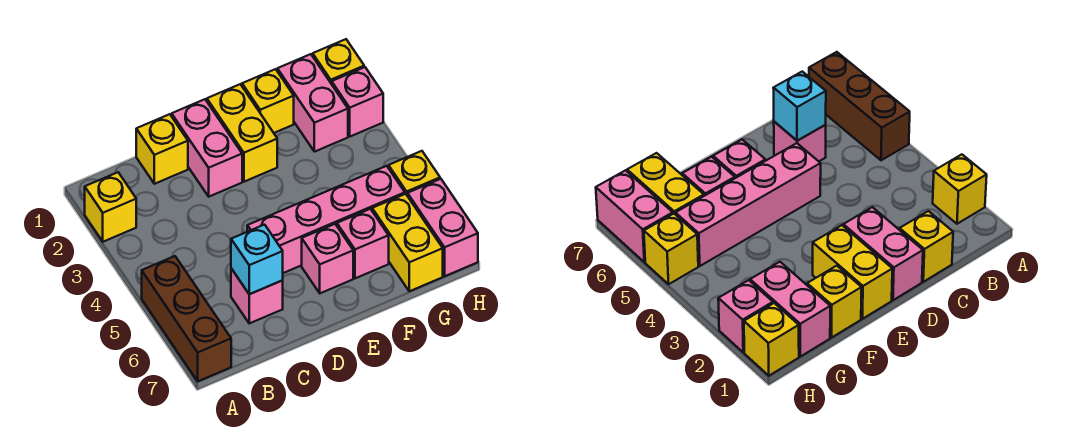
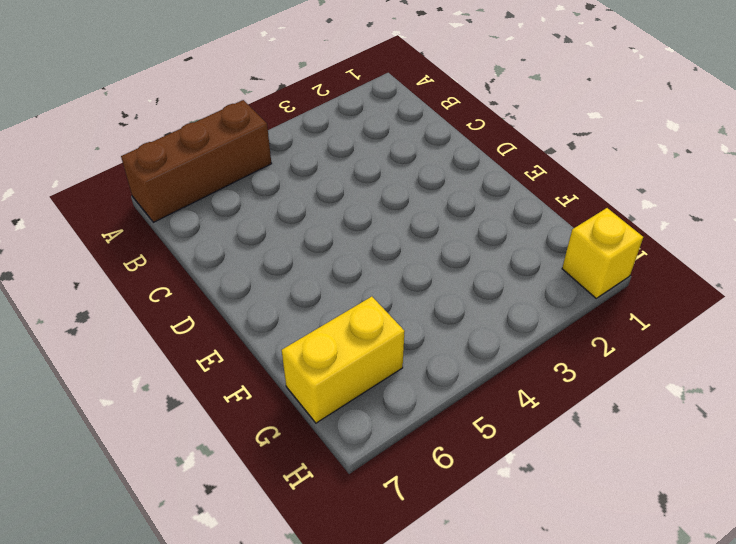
none -> yellow 1x1 brick [85,172,136,242]
none -> yellow 1x1 brick [136,114,188,184]
none -> pink 1x1 brick [231,268,283,323]

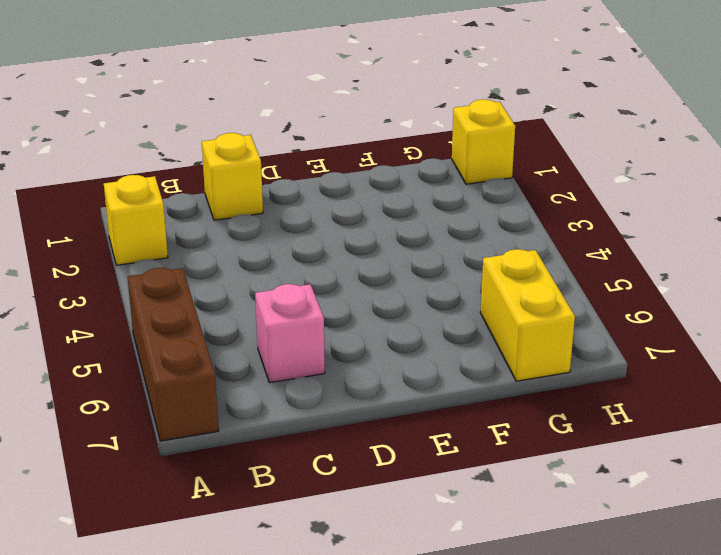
none -> pink 1x2 brick [172,99,242,197]
none -> pink 1x4 brick [247,166,405,273]
none -> yellow 1x2 brick [207,84,277,182]

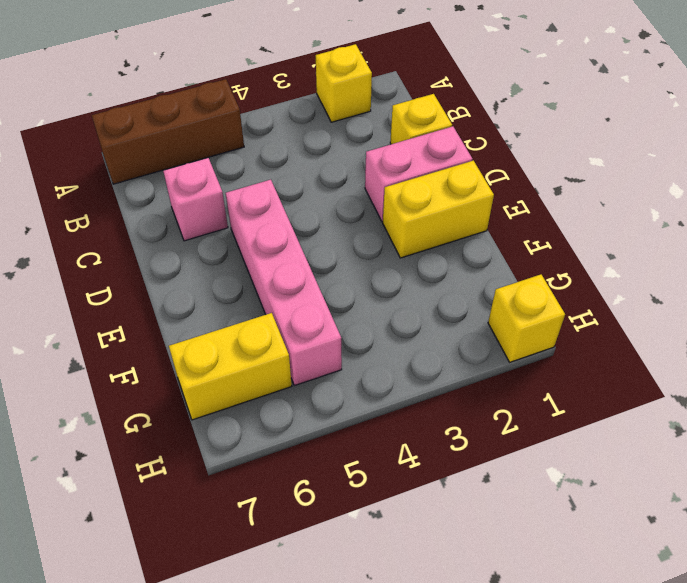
none -> pink 1x1 brick [302,224,353,293]
none -> yellow 1x1 brick [242,69,294,133]
none -> pink 1x1 brick [337,209,389,278]

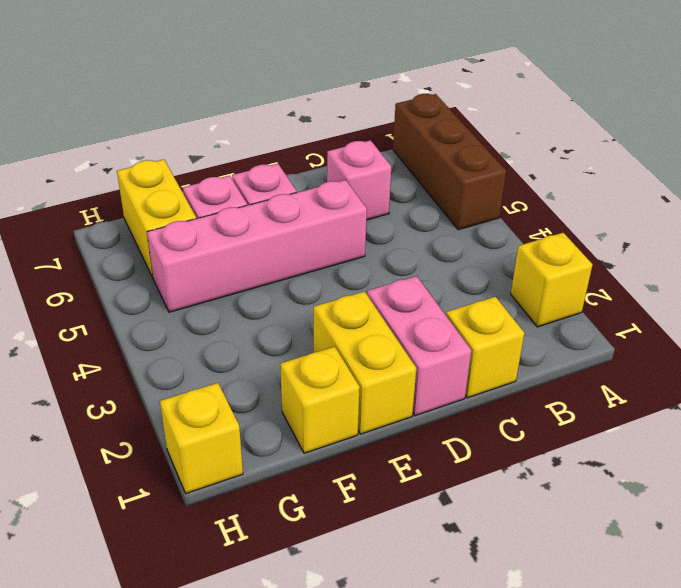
none -> pink 1x2 brick [277,54,348,152]
none -> pink 1x1 brick [332,67,383,136]
none -> yellow 1x1 brick [389,151,440,195]

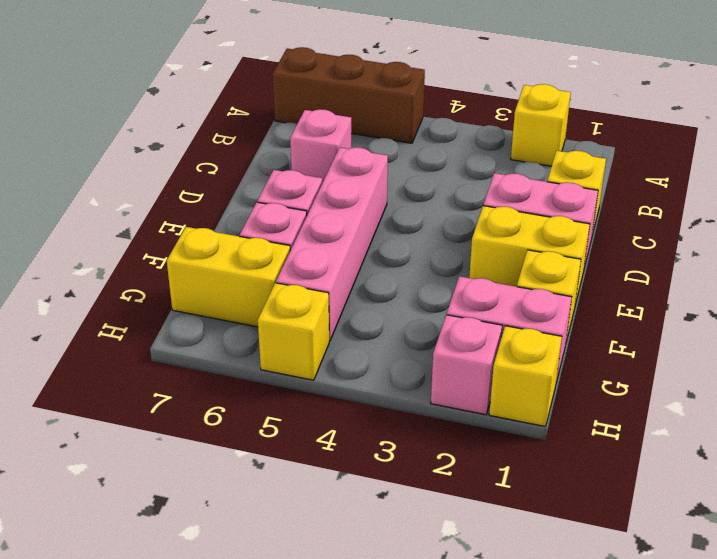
none -> pink 1x2 brick [407,179,478,276]
none -> cyan 1x1 brick [231,225,283,294]

